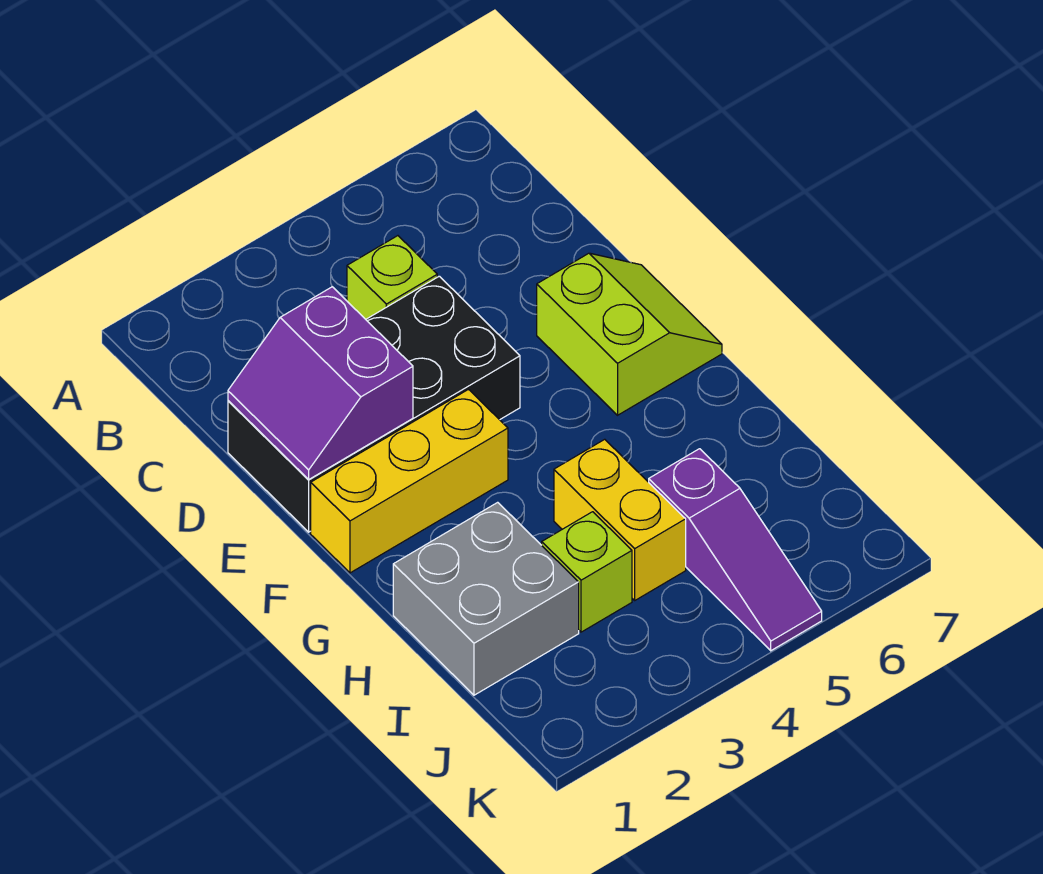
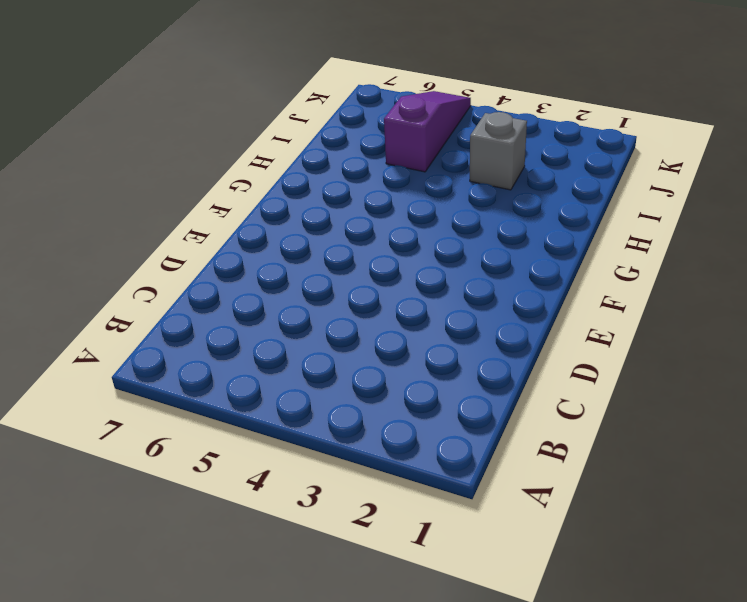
grey 1x1 brick [470,112,527,190] -> lime 1x1 brick [542,512,632,632]
none -> lime 1x1 brick [347,236,437,319]
none -> black 2x4 brick [228,276,520,532]

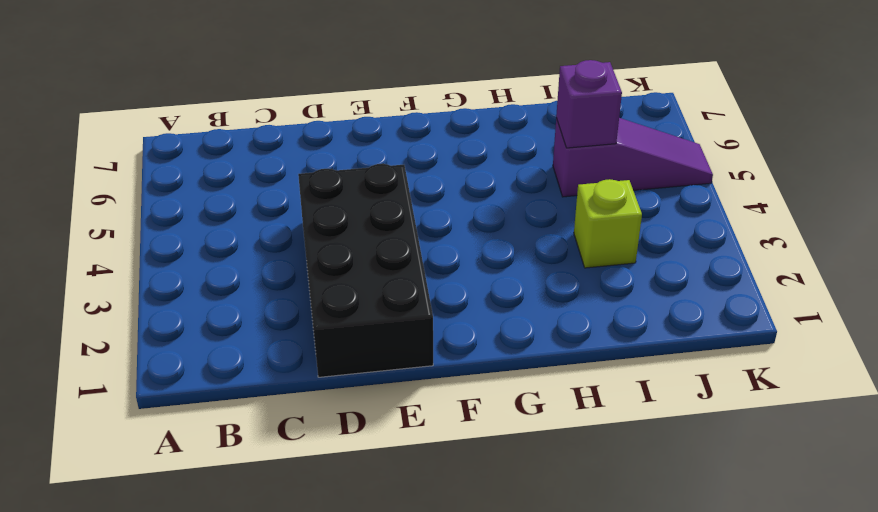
purple 1x1 brick [556,60,622,148] -> none
none -> lime 1x1 brick [347,236,437,319]
none -> lime 2x2 slope [537,253,722,415]

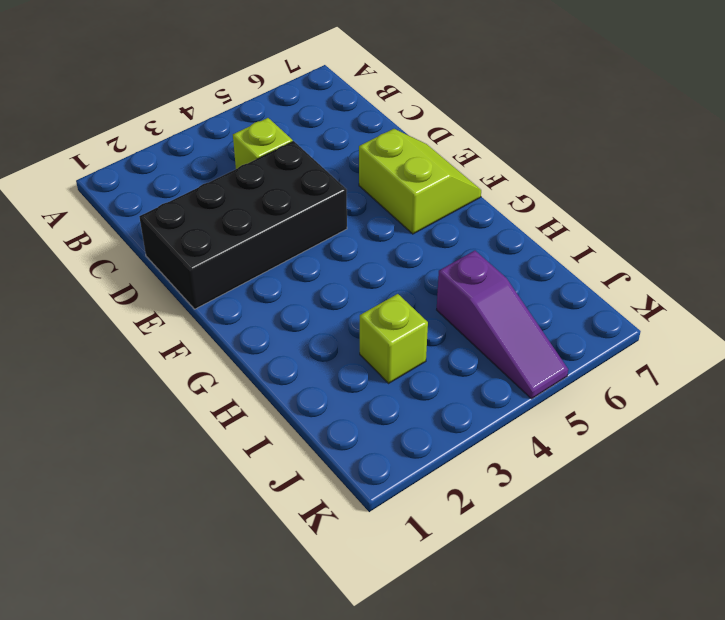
none -> yellow 1x3 brick [311,389,508,573]
none -> grey 2x2 brick [393,502,579,695]

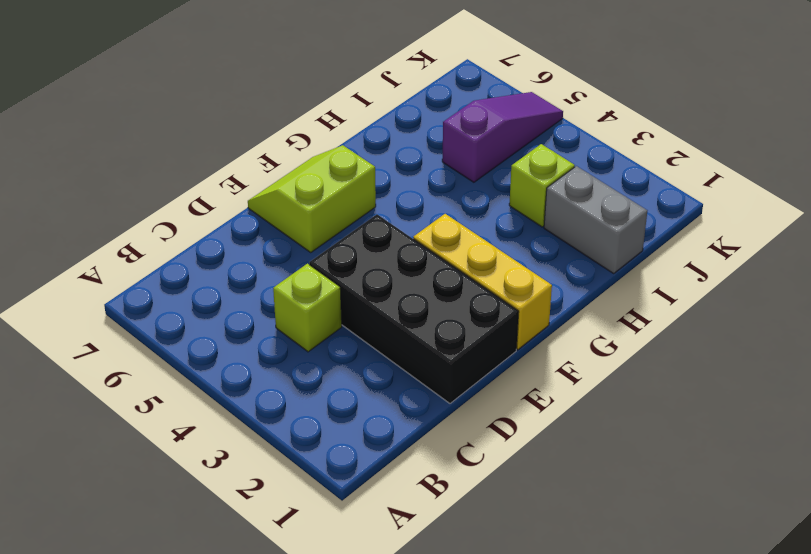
grey 1x2 brick [544,166,647,273] -> grey 2x2 brick [393,502,579,695]
none -> yellow 1x2 brick [554,439,686,600]
none -> purple 2x2 slope [228,287,413,479]

